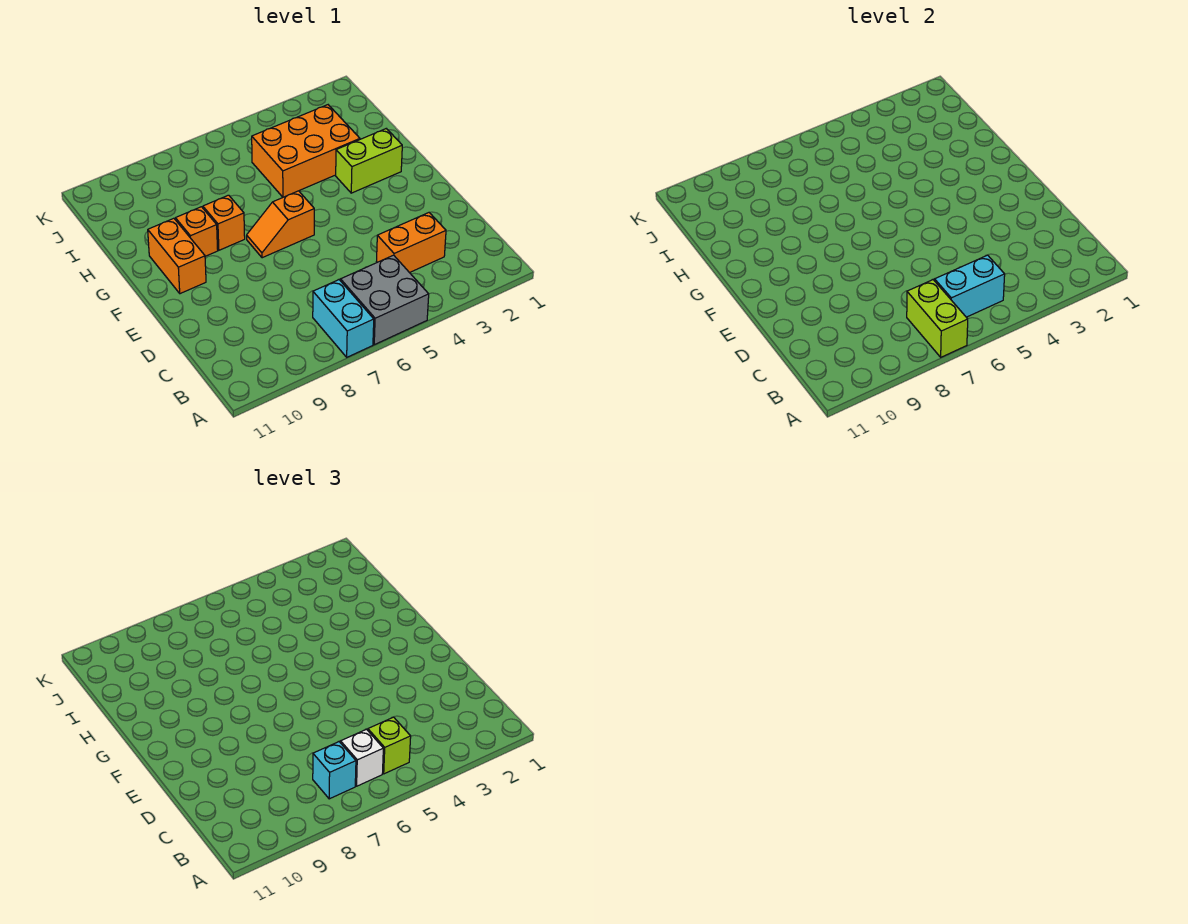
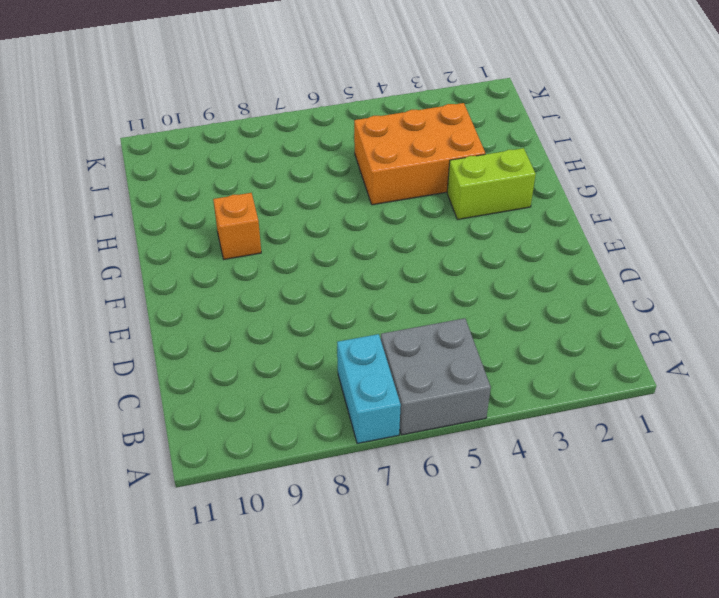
none -> orange 1x2 brick [377,213,446,273]
none -> orange 1x2 slope [247,191,314,258]
none -> orange 1x2 brick [148,218,206,294]

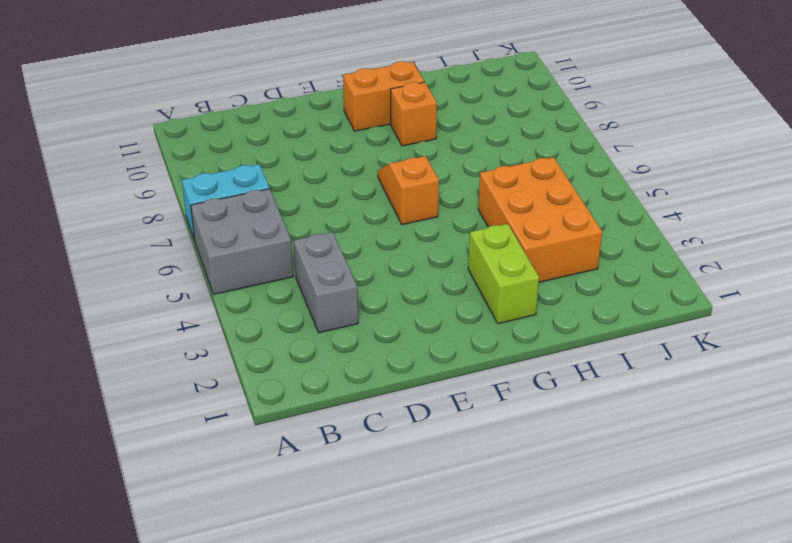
grey 1x2 brick [294,232,358,333] -> orange 1x2 brick [377,213,446,273]
none -> orange 1x1 brick [203,195,245,250]
none -> lime 1x2 brick [907,280,968,357]
none -> cyan 1x2 brick [935,255,1005,317]

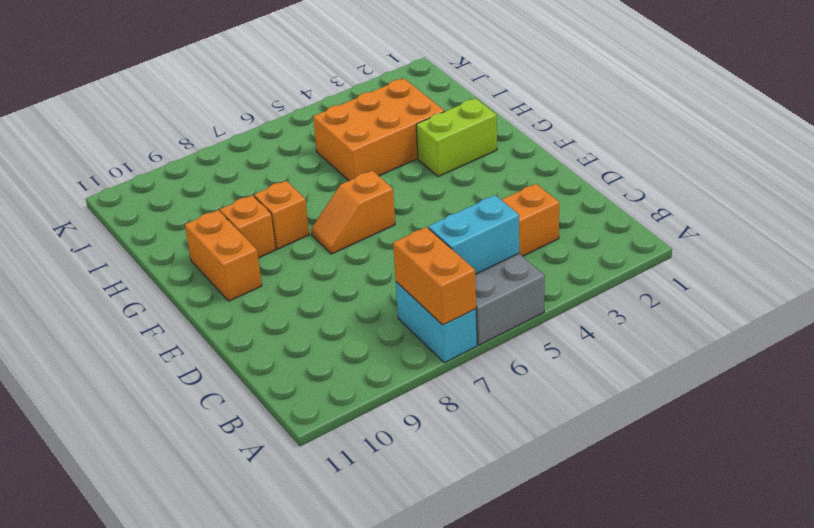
orange 1x2 brick [393,227,476,325] -> lime 1x2 brick [907,280,968,357]
none -> lime 1x1 brick [368,717,411,774]
none -> white 1x1 brick [341,729,383,786]
none -> cyan 1x1 brick [313,742,356,799]

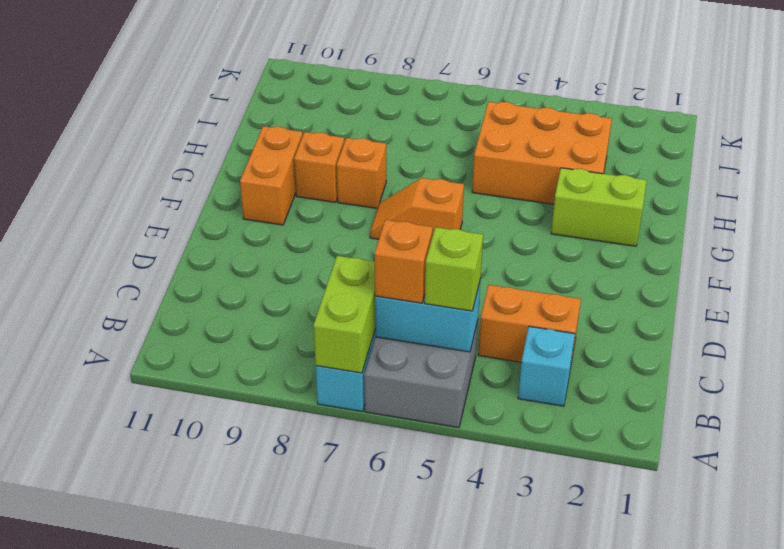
cyan 1x1 brick [518,326,575,406] -> cyan 1x1 brick moved to [313,742,356,799]
orange 1x1 brick [375,220,433,303] -> white 1x1 brick [341,729,383,786]

